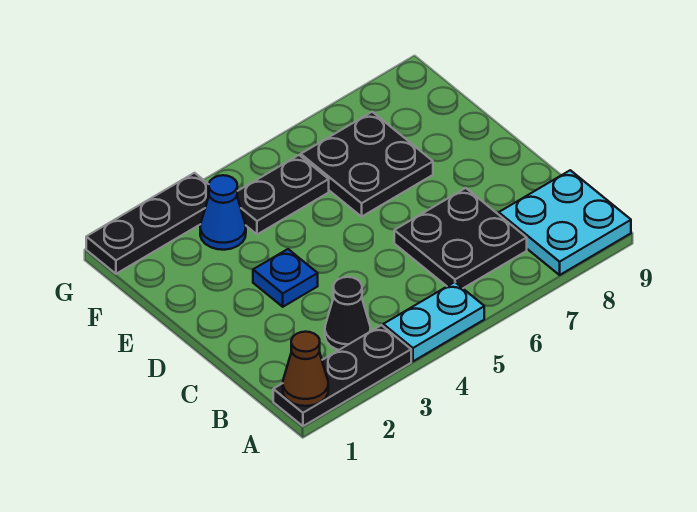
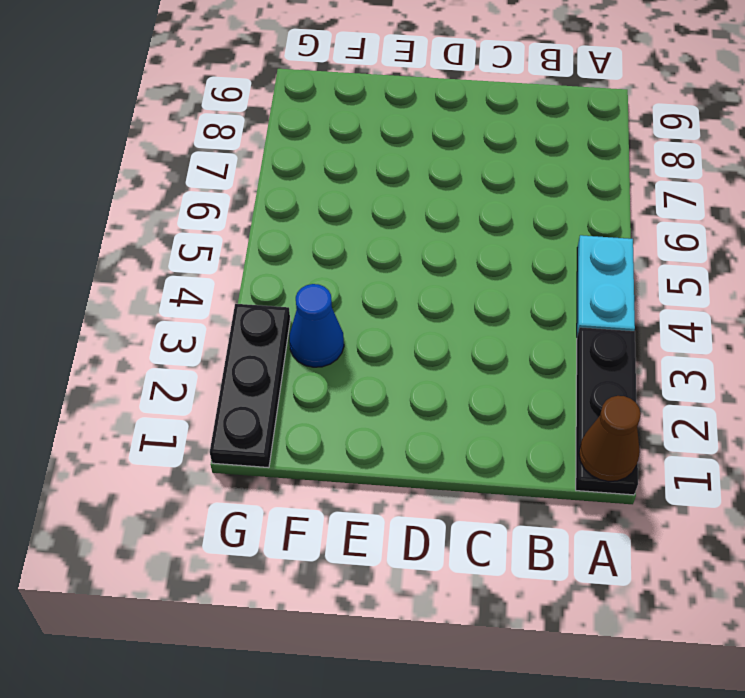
none -> cyan 2x2 plate [499,170,631,275]
none -> black 1x1 cone [325,277,371,350]

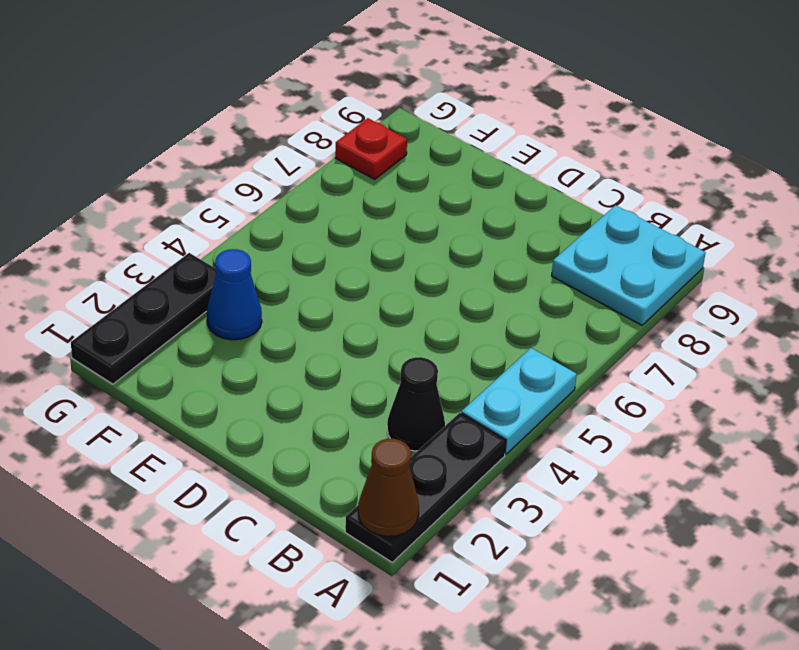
red 1x1 plate [335,118,407,179] -> none
none -> black 2x2 plate [394,188,527,288]
none -> blue 1x1 plate [253,249,318,307]

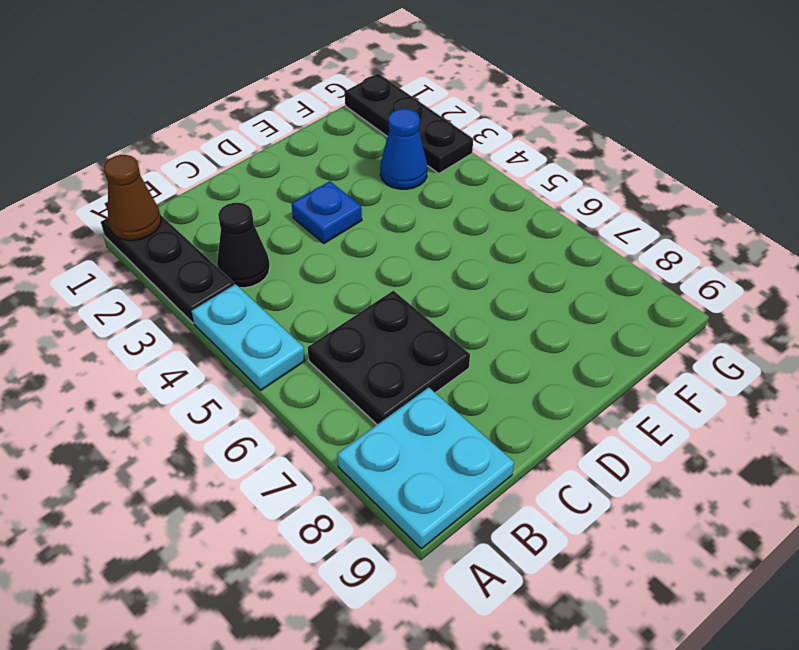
none -> black 2x2 plate [301,112,433,217]
none -> black 1x2 plate [237,155,329,234]

